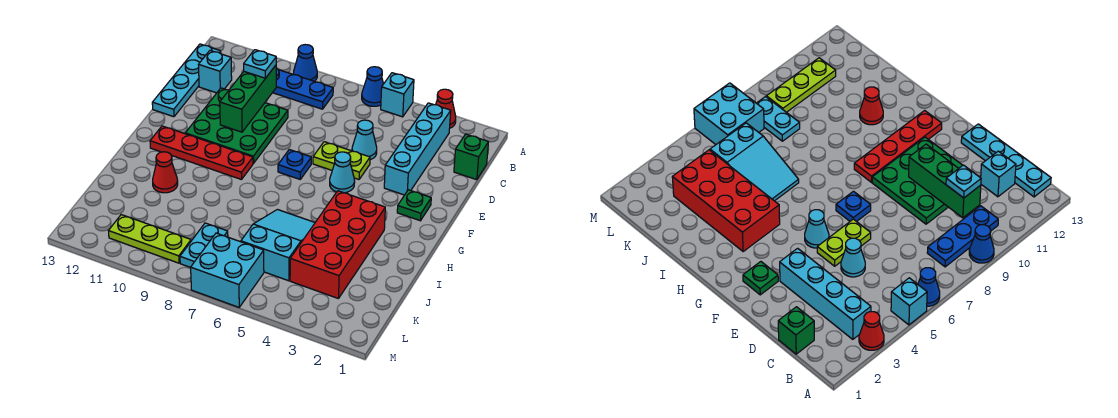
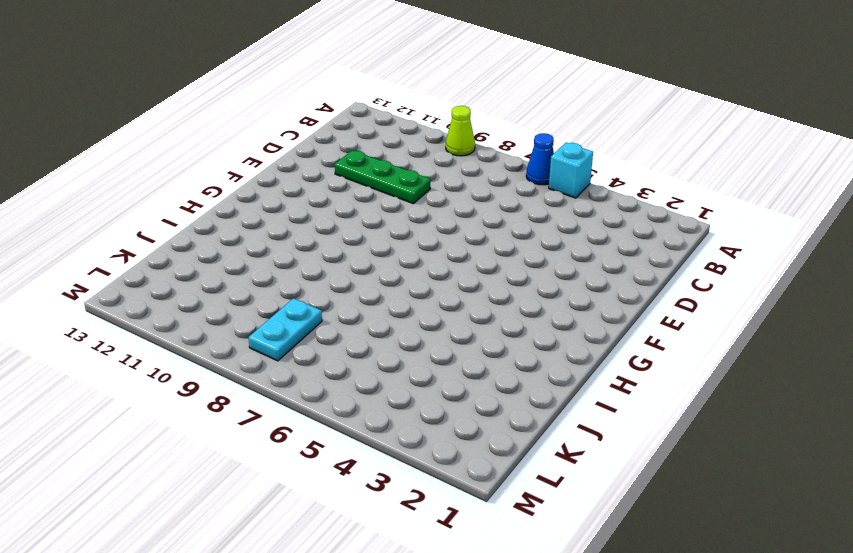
lime 1x1 cone [446,106,475,156] -> blue 1x1 cone [294,45,317,81]
green 1x3 plate [335,150,430,203] -> green 3x3 plate [185,88,288,164]
none -> red 1x1 cone [436,89,456,128]
none -> cyan 1x4 brick [384,103,451,195]
none -> blue 1x3 plate [273,69,333,109]

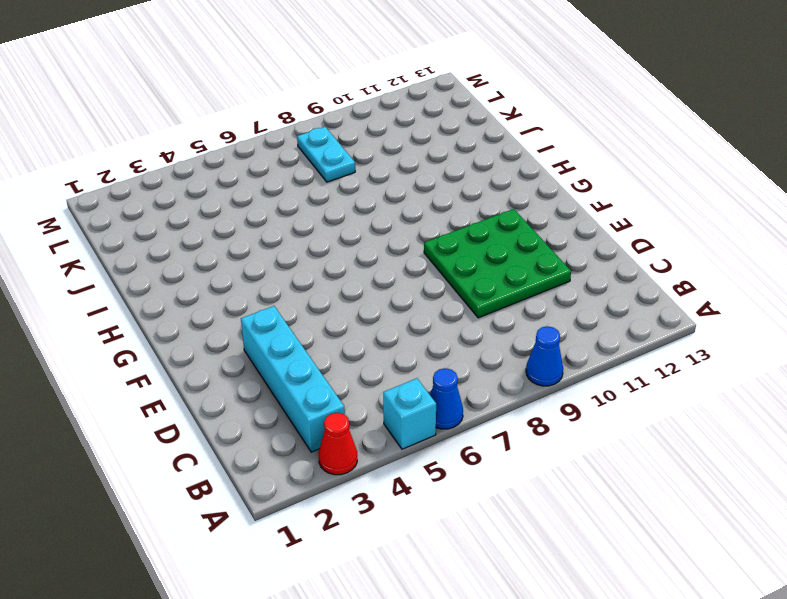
none -> blue 1x3 plate [273,69,333,109]
none -> cyan 1x4 plate [152,44,221,117]
none -> green 1x1 brick [454,134,488,180]

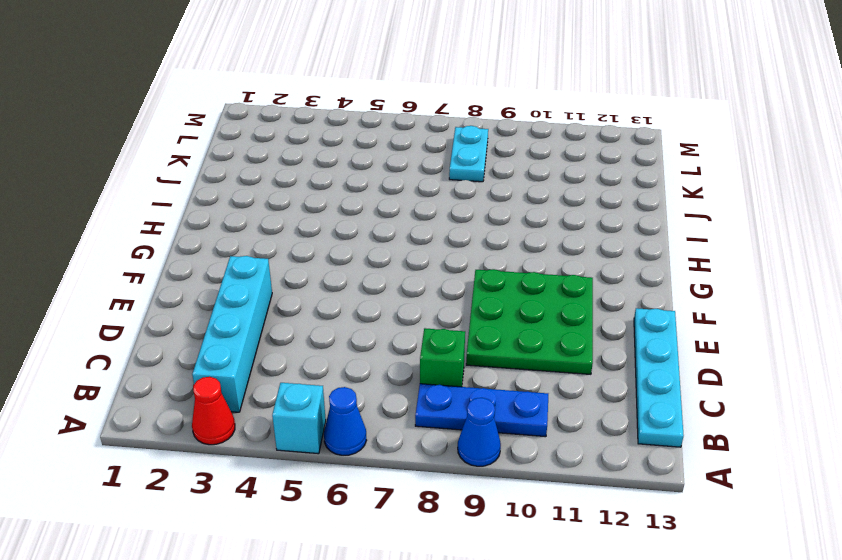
green 1x1 brick [420,328,465,387] -> green 1x1 brick moved to [454,134,488,180]
none -> cyan 1x1 brick [198,51,232,93]
none -> cyan 1x1 cone [352,120,377,160]
none -> lime 1x2 plate [313,142,370,179]

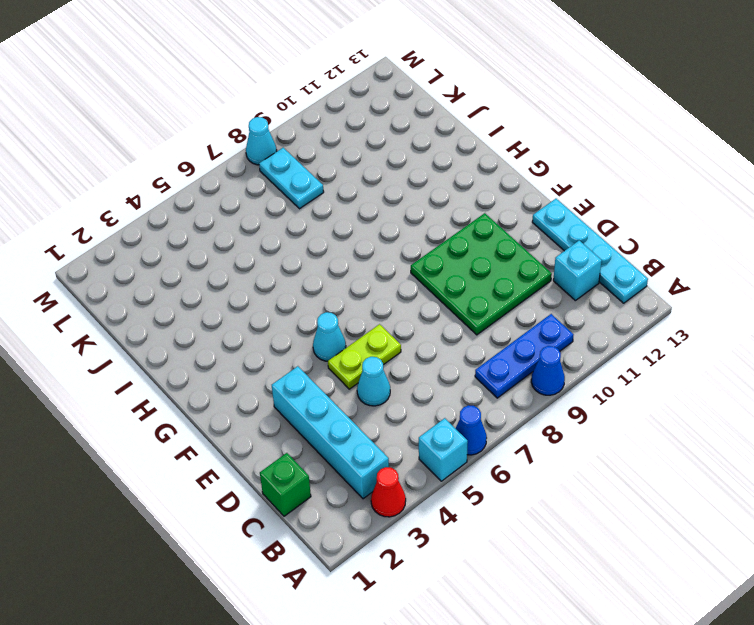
cyan 1x1 cone [246,117,277,165] -> none
none -> green 1x1 plate [397,190,431,221]
none -> blue 1x1 plate [278,150,311,179]
none -> red 1x4 plate [150,126,253,180]

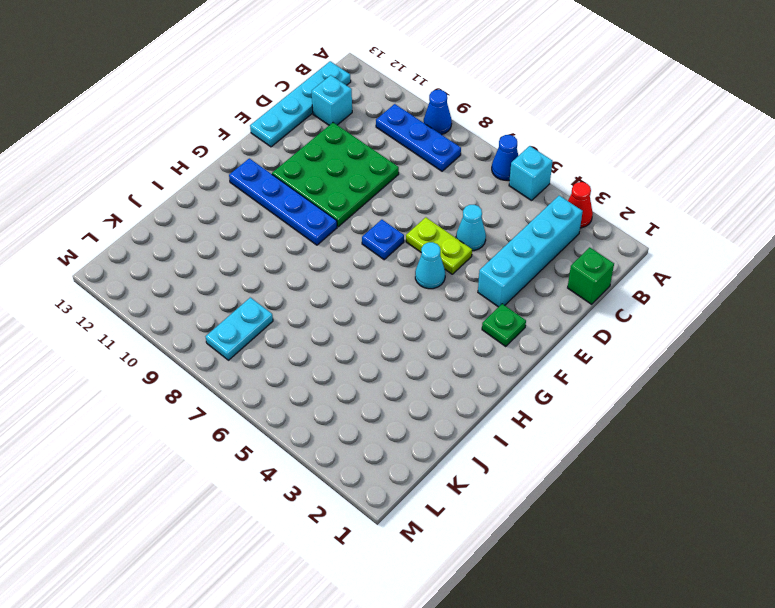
blue 1x4 plate [229,158,337,245] -> red 1x4 plate [150,126,253,180]
none -> red 2x4 brick [290,191,385,299]
none -> cyan 2x3 slope [241,210,315,281]
none -> red 1x1 cone [153,152,178,193]

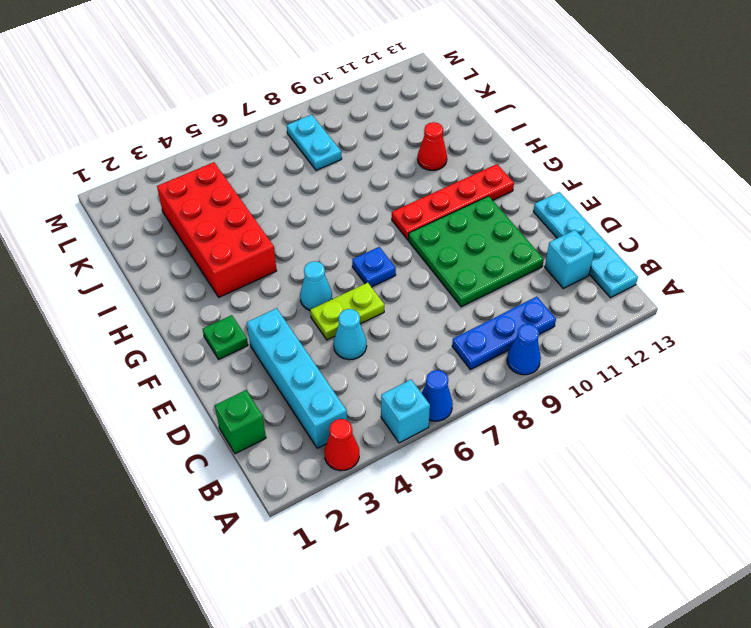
none -> cyan 2x3 slope [241,210,315,281]
none -> cyan 2x2 brick [191,233,264,307]
none -> lime 1x3 plate [109,215,191,263]

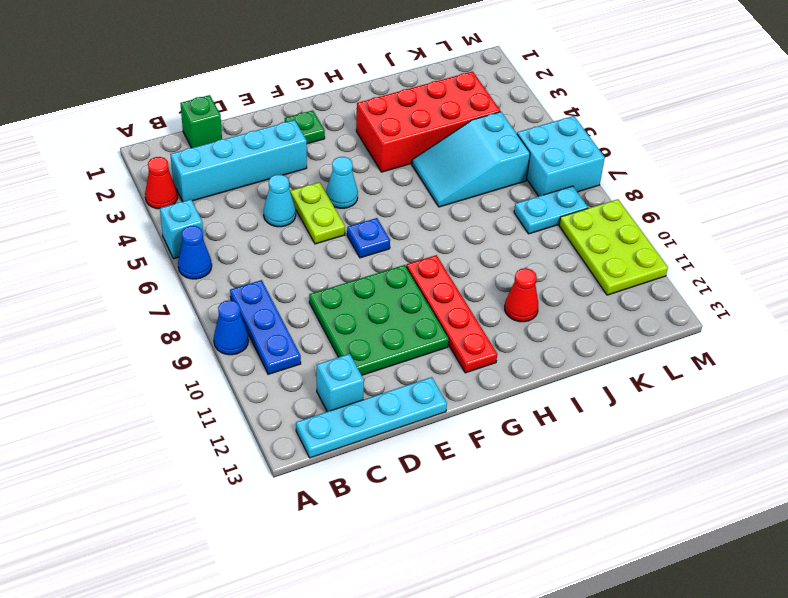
lime 2x3 plate [559,199,668,295] -> lime 1x3 plate [109,215,191,263]
none -> green 1x3 brick [220,65,276,132]
none -> cyan 1x1 plate [244,50,276,78]

